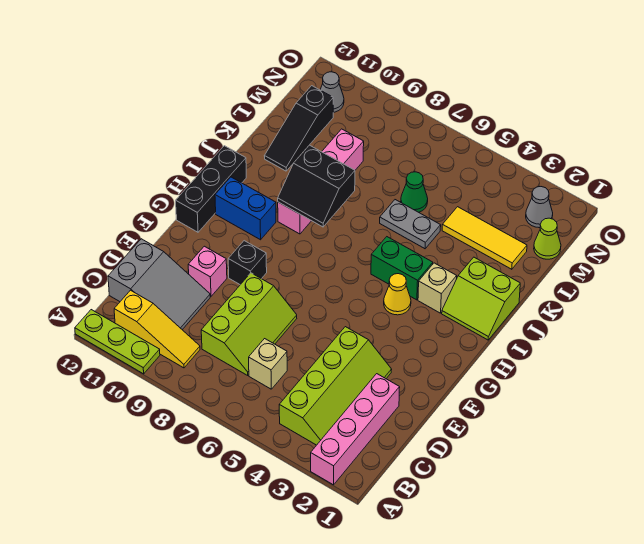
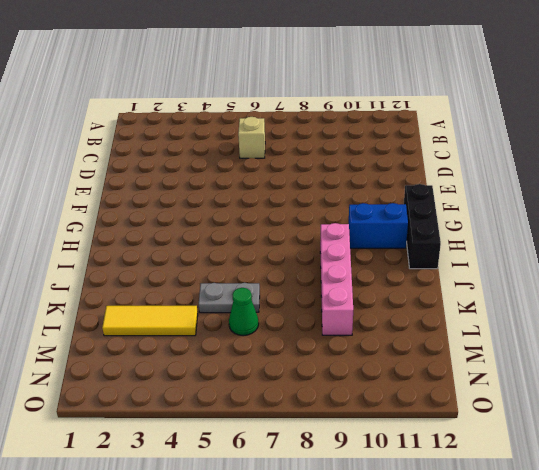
none -> pink 1x4 brick [311,374,400,485]
none -> lime 1x3 plate [75,310,160,374]
none -> lime 2x4 slope [279,327,392,445]

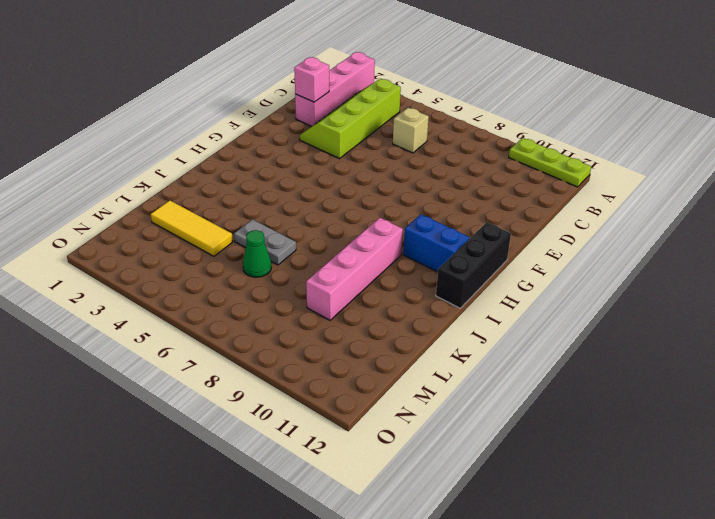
pink 1x1 brick [294,57,329,102] -> pink 1x1 brick moved to [188,246,227,296]
none -> yellow 1x3 slope [114,290,200,368]
none -> lime 2x3 slope [201,273,297,376]
none -> grey 2x3 slope [108,239,210,330]

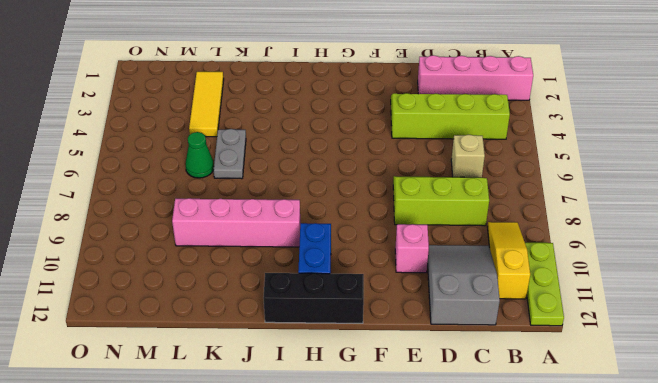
none -> black 1x1 brick [228,241,267,285]
none -> yellow 1x1 cone [384,274,411,315]
none -> lime 2x2 slope [442,257,520,340]

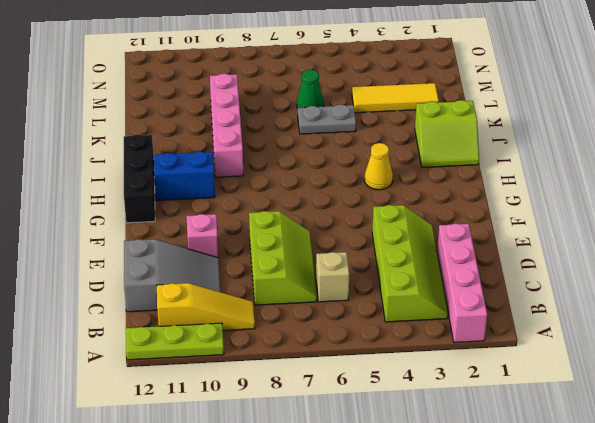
none -> black 1x1 brick [228,241,267,285]
none -> tan 1x1 brick [418,263,457,313]
none -> green 1x2 brick [371,237,433,300]

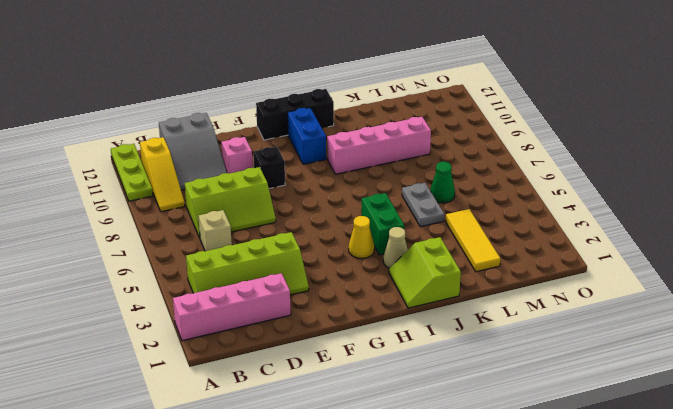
tan 1x1 cone [383,227,408,268] -> tan 1x1 brick [418,263,457,313]
none -> black 1x3 slope [265,86,333,171]
none -> lime 1x1 cone [534,218,561,259]
none -> grey 1x1 cone [526,187,553,228]

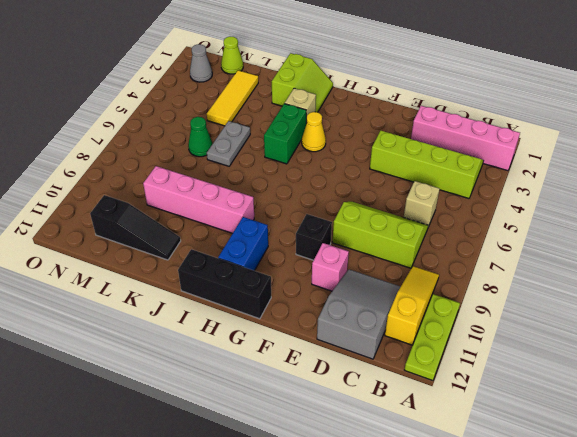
none -> grey 1x1 cone [320,72,344,112]
none -> black 2x2 slope [278,145,355,227]

